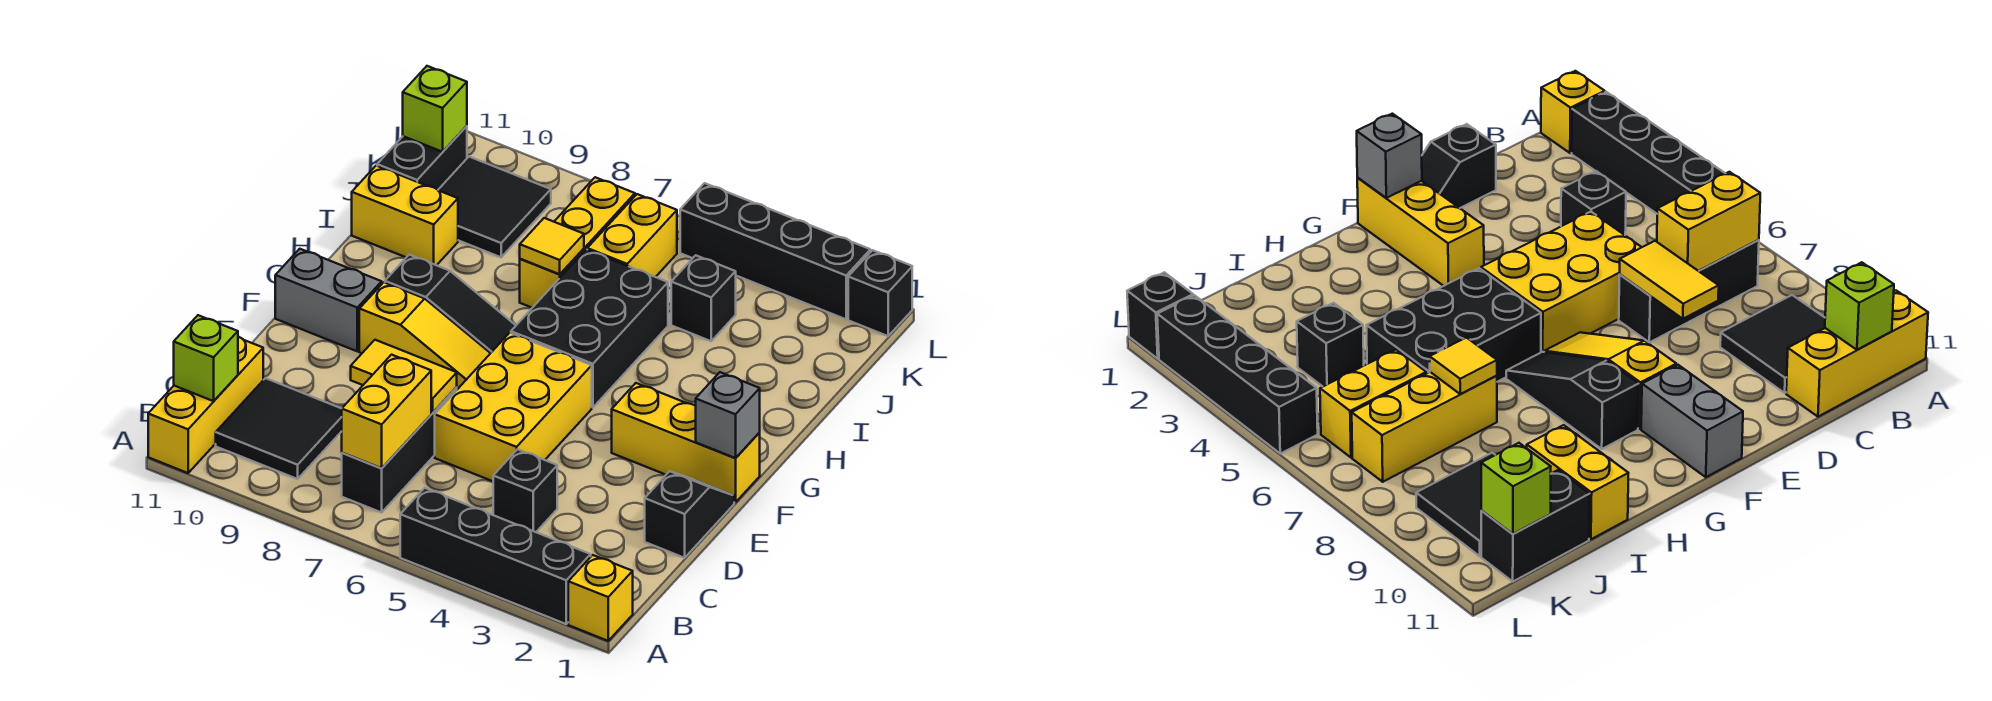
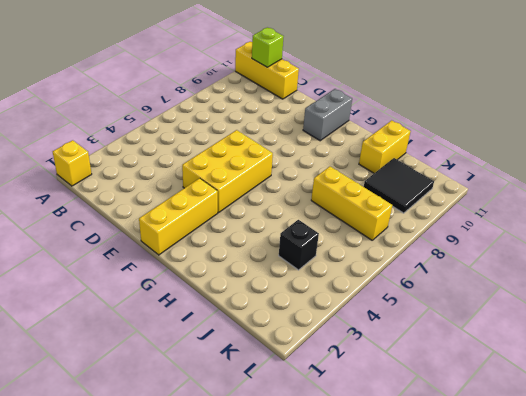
yellow 2x3 brick [182,130,273,213] -> yellow 2x3 brick turned to [435,333,592,481]
none -> black 1x4 brick [400,488,591,624]
none -> black 1x3 brick [342,387,457,513]
none -> black 2x2 tile [216,378,342,479]

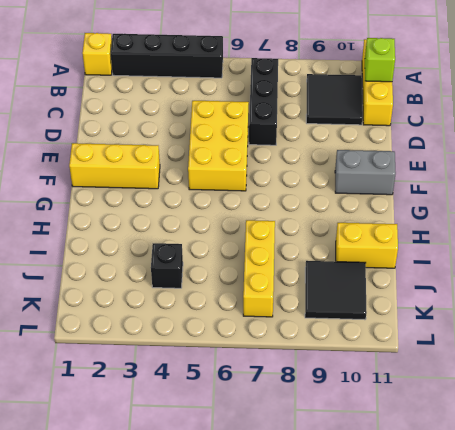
none -> black 1x1 brick [493,449,557,532]
none -> black 1x2 slope [645,471,734,558]
none -> yellow 1x3 slope [359,282,490,389]

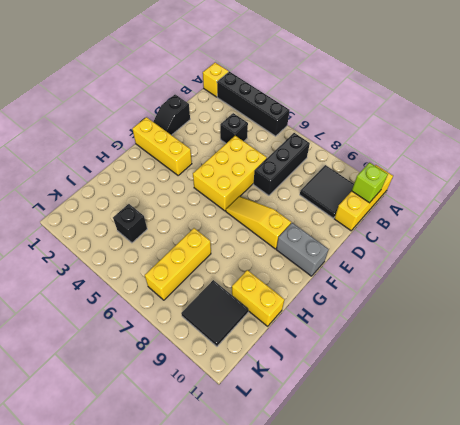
none -> black 2x3 brick [511,250,668,408]
none -> black 1x3 slope [385,255,516,353]
none -> yellow 1x2 brick [587,194,677,277]

